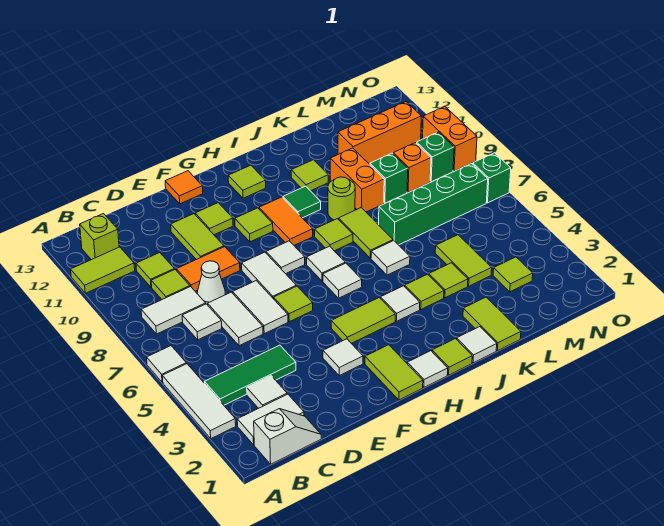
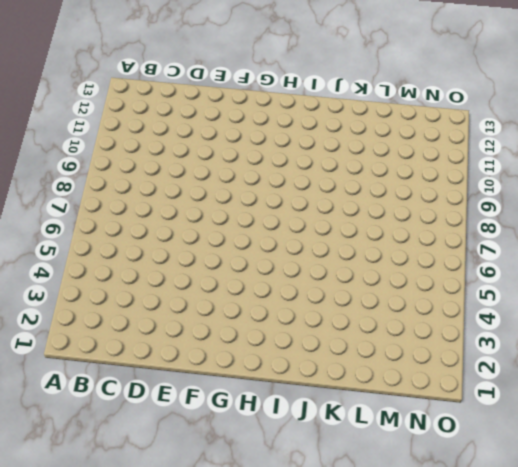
none -> white 1x3 tile [162,364,236,438]
none -> white 1x1 tile [147,346,186,382]
none -> lime 1x2 tile [71,247,135,293]
none -> white 1x2 slope [254,409,321,464]

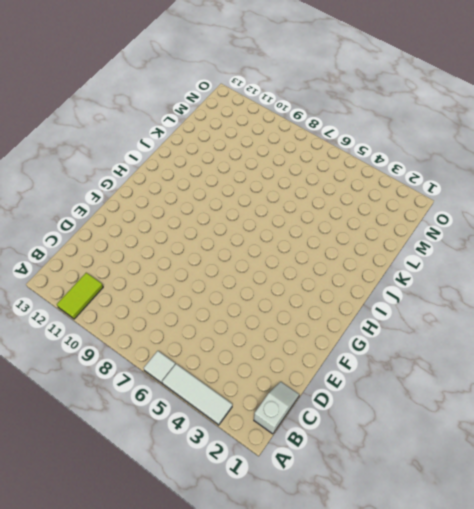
none -> white 1x2 tile [237,394,304,445]
none -> green 1x3 tile [205,345,296,405]
none -> white 1x2 tile [141,287,206,334]
none -> lime 1x1 brick [80,214,119,260]

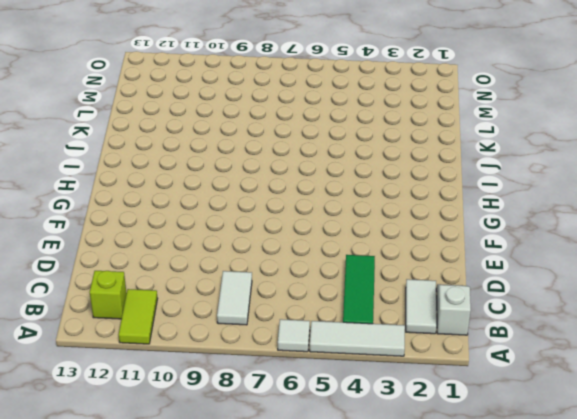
none -> white 1x1 tile [247,376,287,408]
none -> white 1x1 tile [182,304,222,340]
none -> lime 1x1 tile [151,269,190,299]
none -> lime 1x1 tile [136,253,174,287]

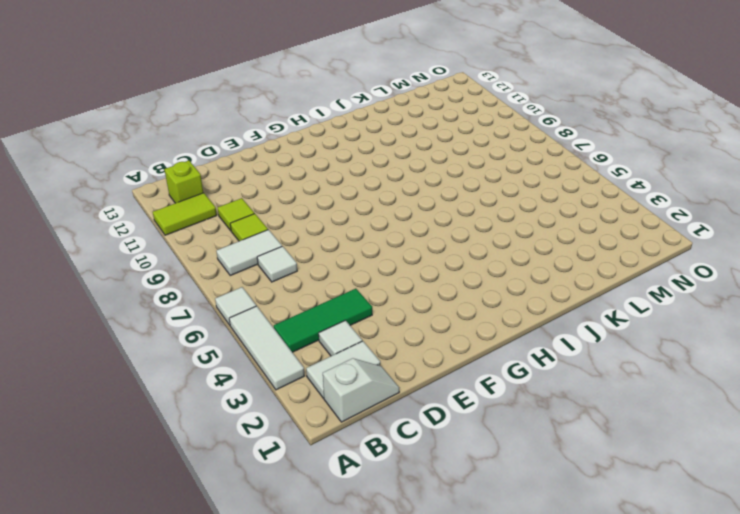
none -> white 1x2 tile [208,292,263,346]
none -> white 1x1 cone [197,261,225,305]
none -> orange 1x2 tile [176,247,240,291]
none -> white 1x2 tile [233,281,288,334]

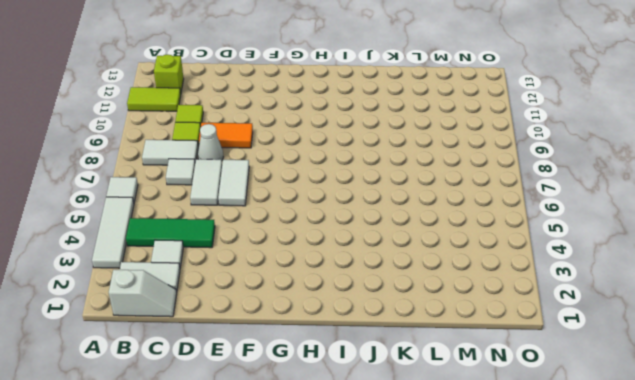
none -> lime 1x2 tile [171,214,224,260]
none -> white 1x1 tile [323,339,363,375]
none -> lime 1x1 tile [274,286,313,322]
none -> white 1x2 tile [242,252,296,299]

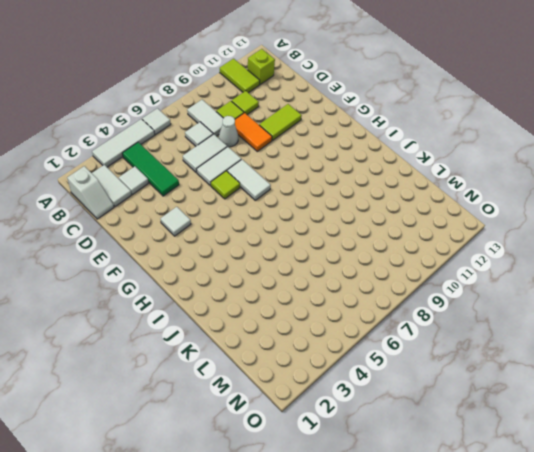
white 1x2 tile [227,160,271,200] -> white 1x2 tile turned to [242,252,296,299]
none -> lime 1x1 tile [195,203,233,235]
none -> orange 1x1 tile [165,171,203,204]
none -> lime 1x2 tile [365,345,423,400]
none -> lime 1x2 tile [331,298,395,343]

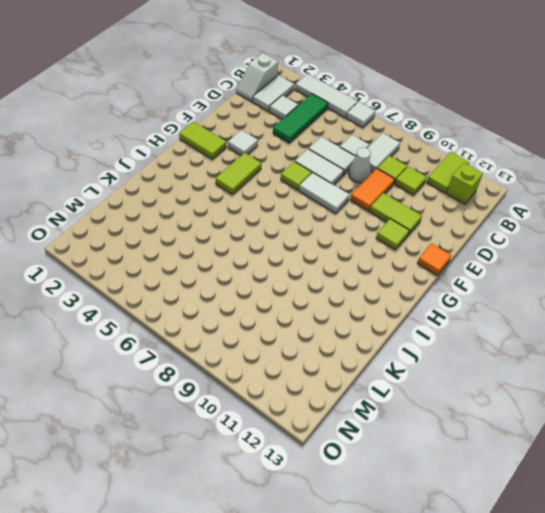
none -> white 1x1 tile [266,241,305,274]
none -> lime 1x1 tile [235,208,273,242]
none -> white 1x1 tile [407,351,448,387]
none -> white 1x1 tile [323,263,362,298]

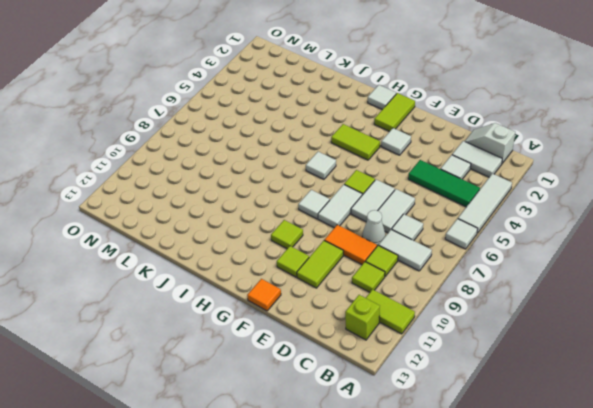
none -> white 1x1 tile [307,246,345,281]
none -> orange 1x2 tile [259,197,313,245]
none -> lime 1x1 tile [228,165,266,198]
none -> lime 1x1 tile [432,339,472,375]

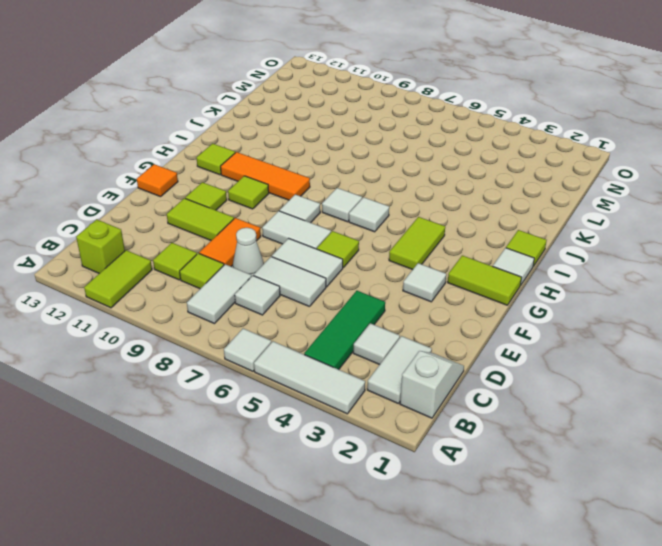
orange 1x3 tile [221,152,310,200] -> orange 1x2 tile [259,197,313,245]
none -> white 1x1 tile [380,286,420,321]
none -> lime 1x1 tile [315,219,353,251]
none -> green 1x1 tile [283,186,321,218]
none -> white 1x1 tile [457,327,497,363]

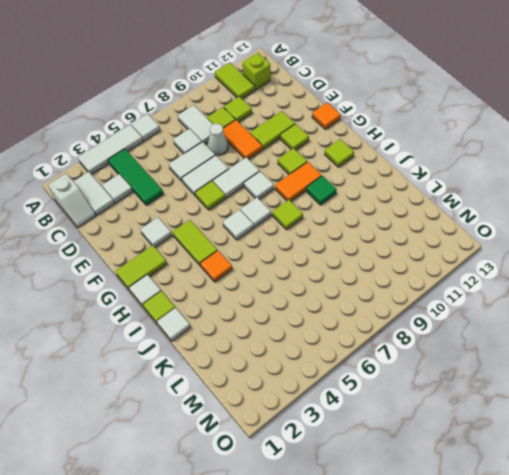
orange 1x1 tile [201,251,232,282] -> white 1x1 tile [380,286,420,321]
none -> lime 1x1 tile [405,274,444,309]
none -> white 1x1 tile [371,240,410,275]
none -> lime 1x2 tile [339,208,393,258]
none -> lime 1x1 round brick [328,177,355,220]

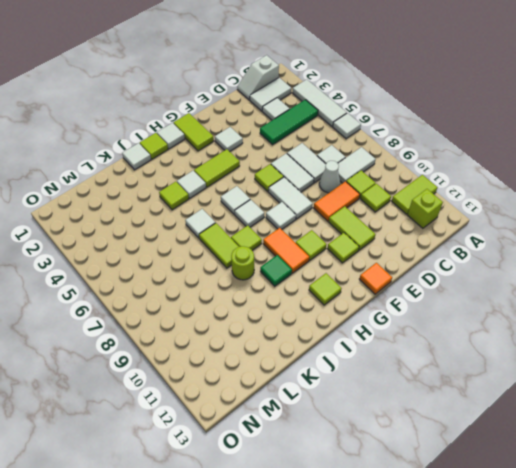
none -> lime 1x1 tile [291,160,328,191]
none -> lime 1x2 tile [463,297,521,351]
none -> lime 1x1 tile [429,263,468,298]
none -> green 1x4 brick [379,164,488,245]

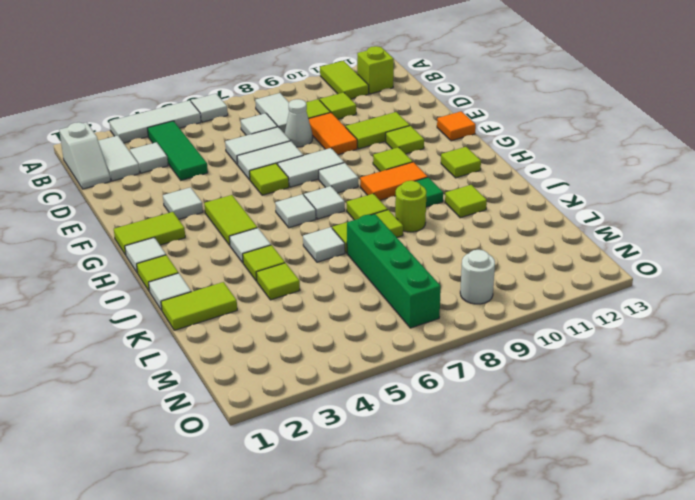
white 1x1 round brick [460,250,495,304] -> green 1x1 brick [416,132,454,182]
none -> orange 1x2 brick [330,148,384,212]
none -> lime 1x2 tile [435,235,492,286]
none -> green 1x1 brick [370,153,408,203]
none -> orange 1x3 brick [338,102,421,164]

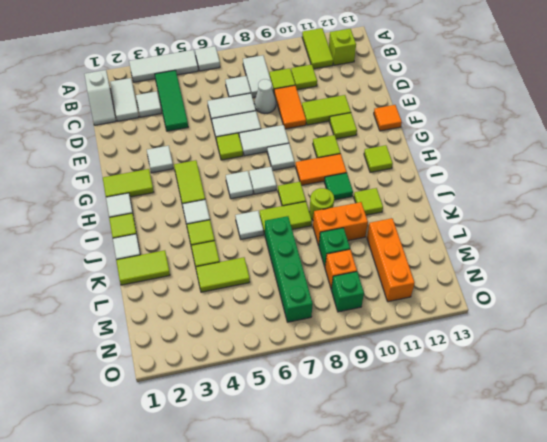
none -> lime 1x1 tile [493,257,533,292]
none -> green 1x1 brick [473,153,511,203]
none -> orange 1x2 brick [423,107,477,171]

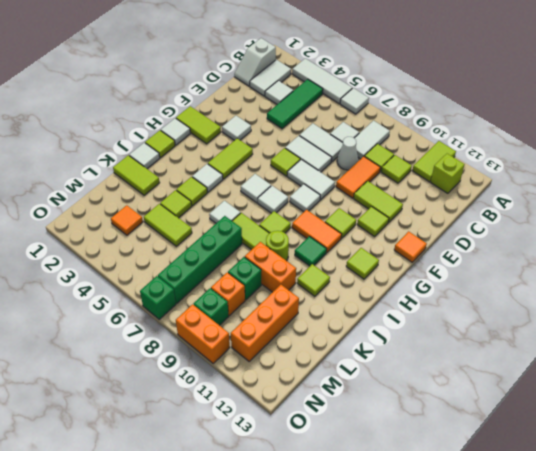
orange 1x1 tile [111,205,143,235] -> lime 1x1 tile [493,257,533,292]

